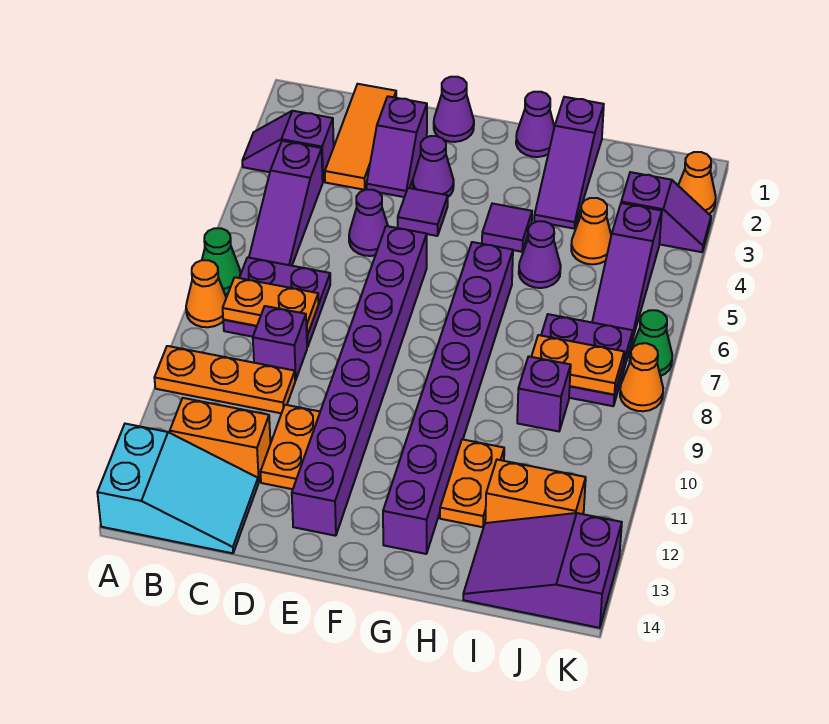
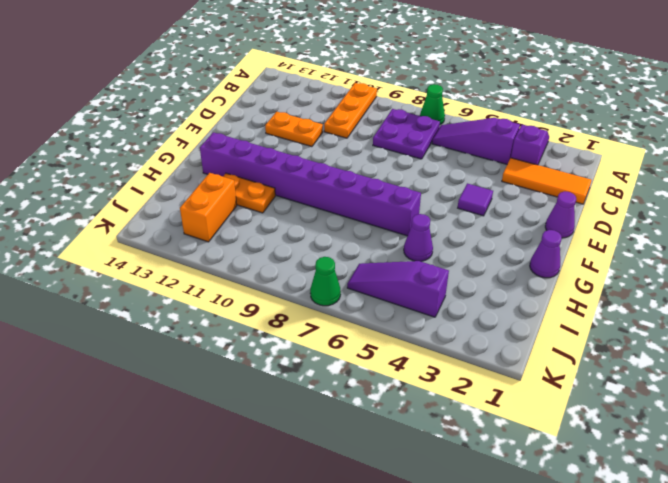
none -> orange 1x1 cone [186,260,226,327]
none -> cyan 2x3 slope [97,424,258,553]
none -> orange 1x2 brick [170,398,271,482]
none -> purple 1x1 brick [253,306,307,380]

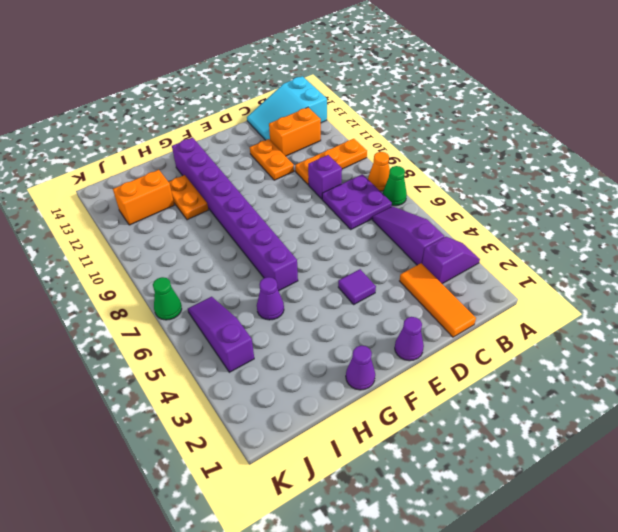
none -> purple 1x2 slope [367,96,427,197]
none -> purple 1x1 cone [349,190,388,256]
none -> purple 1x1 cone [413,136,454,197]
none -> purple 1x8 brick [292,226,427,536]

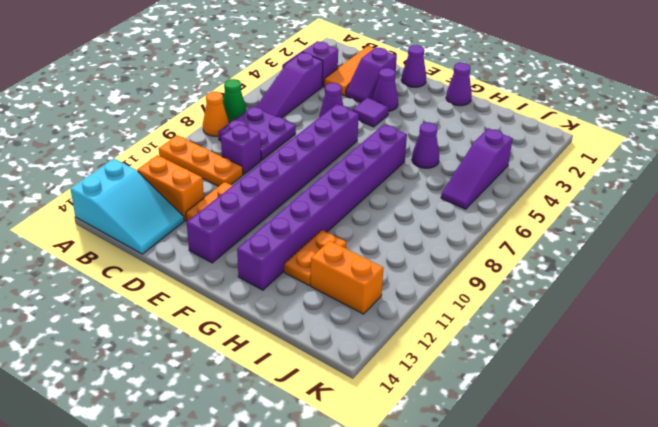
none -> purple 1x1 tile [482,204,532,252]
none -> purple 1x3 slope [534,97,604,228]
none -> orange 1x1 cone [571,198,611,264]
none -> purple 2x2 plate [541,314,633,406]

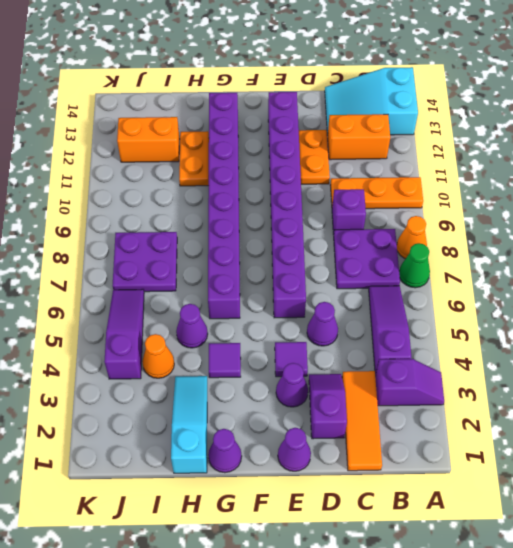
cyan 1x3 slope [171,376,207,473] -> purple 1x3 slope [534,97,604,228]
none -> purple 1x1 brick [517,356,571,431]
none -> purple 2x3 slope [463,513,622,628]
none -> purple 1x2 slope [621,172,711,252]
none -> orange 1x1 cone [678,152,716,214]

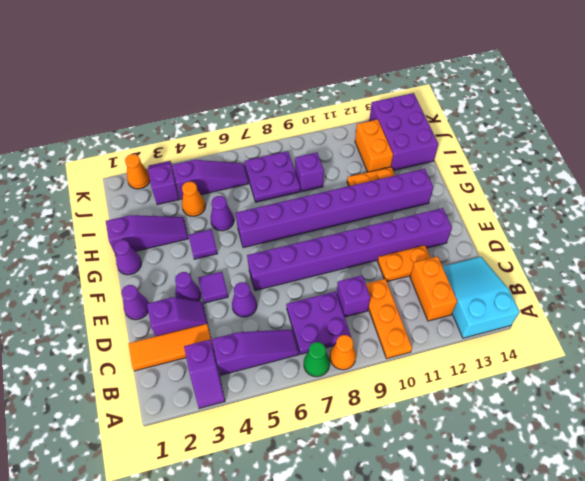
purple 2x3 brick [369,93,438,171] -> purple 2x3 slope [463,513,622,628]
none -> green 1x1 cone [629,310,672,376]
none -> orange 1x1 cone [620,343,663,411]
none -> orange 1x2 plate [223,277,319,335]
none -> orange 1x2 plate [531,335,624,394]

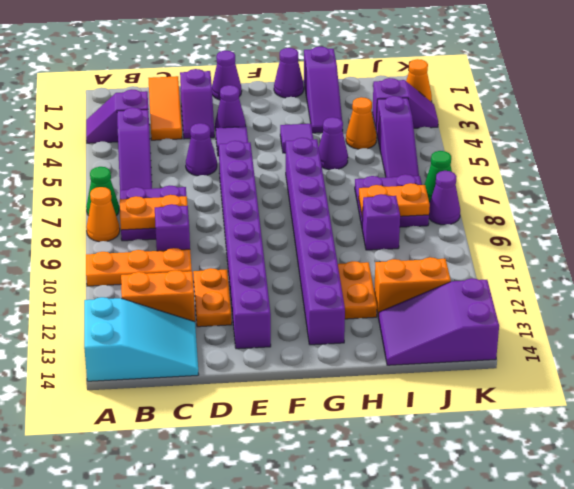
purple 1x1 cone [429,171,460,225] -> orange 1x1 cone [620,343,663,411]

